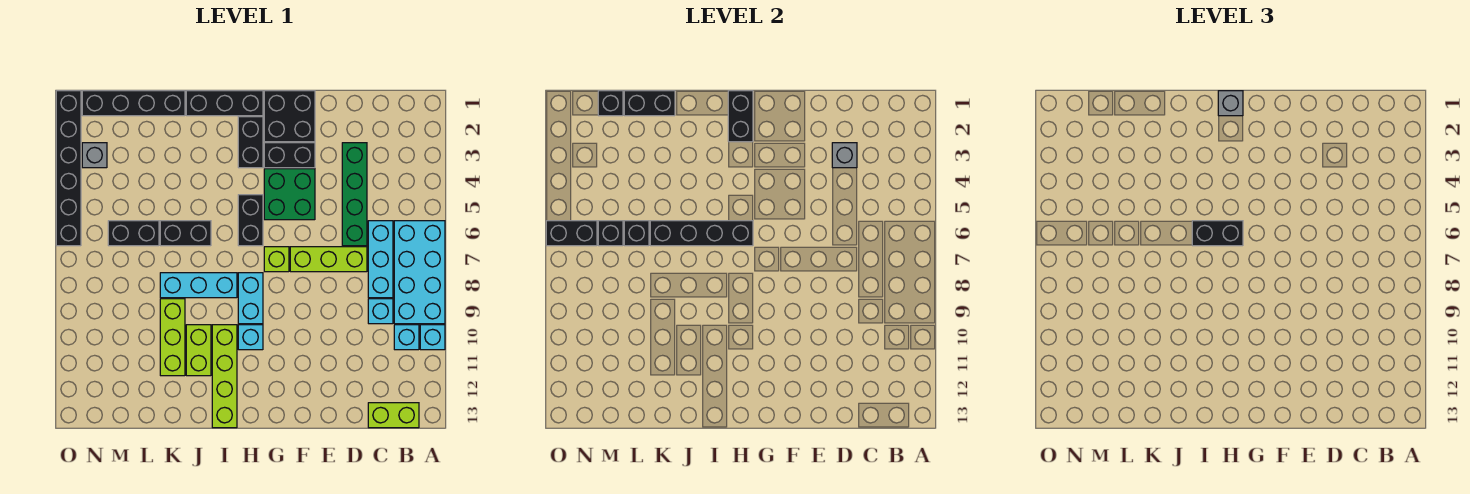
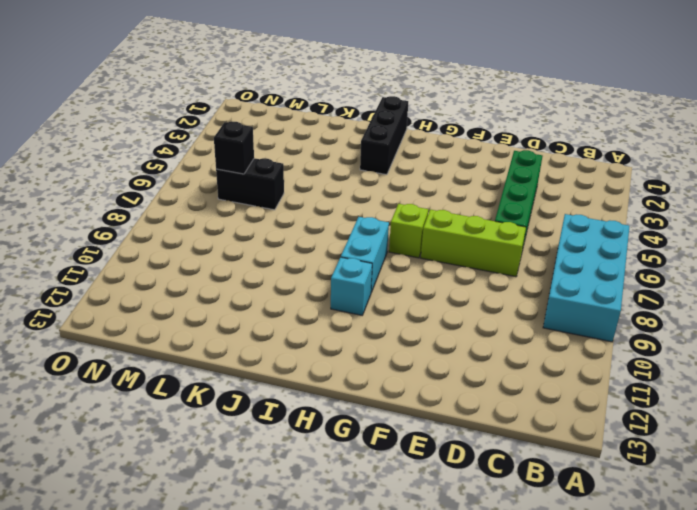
black 1x3 brick [360,96,408,175] -> black 1x3 brick turned to [186,91,263,116]
none -> cyan 1x1 brick [420,325,445,350]
none -> cyan 1x1 brick [394,325,419,350]
none -> lime 1x2 brick [368,403,419,428]
none -> cyan 1x3 brick [368,221,393,298]

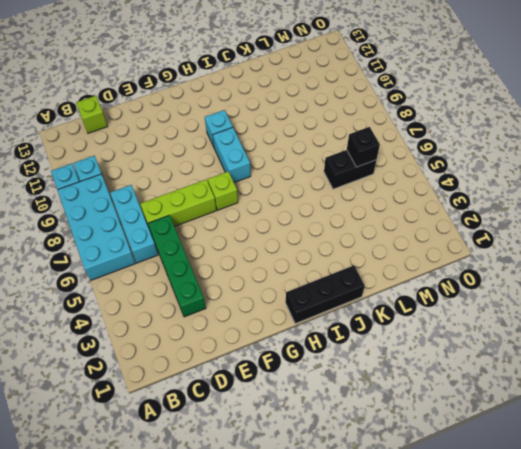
lime 1x1 brick [76,96,108,133] -> lime 1x2 brick [368,403,419,428]
none -> cyan 1x1 brick [368,299,393,324]
none -> black 2x2 brick [264,91,315,142]
none -> black 1x2 brick [264,143,315,168]
none -> green 2x2 brick [264,169,315,220]

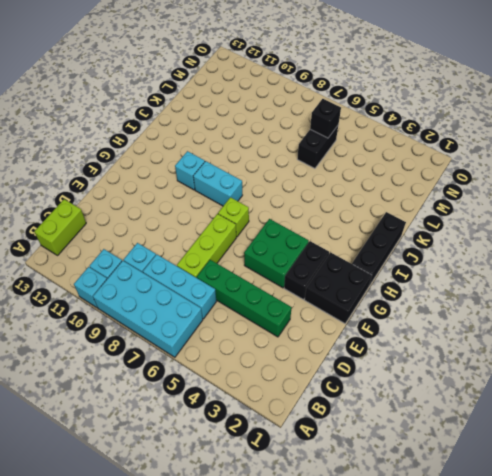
none -> black 1x2 brick [238,117,263,168]
none -> black 1x2 brick [238,195,263,246]
none -> cyan 1x3 brick [160,273,237,298]
none -> lime 1x4 brick [212,325,237,428]

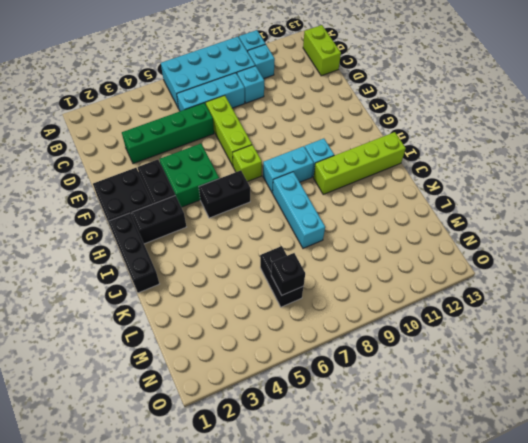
none -> black 1x2 brick [160,221,211,246]
none -> lime 1x2 brick [186,325,211,376]
none -> black 1x4 brick [82,91,185,116]
none -> lime 1x3 brick [160,299,185,376]

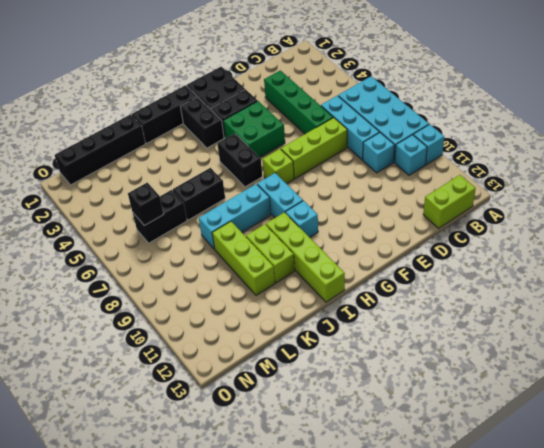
none -> grey 1x1 brick [82,143,107,168]
none -> black 1x6 brick [56,91,81,246]
none -> grey 1x1 brick [832,143,857,168]
none -> black 1x2 brick [728,91,753,142]

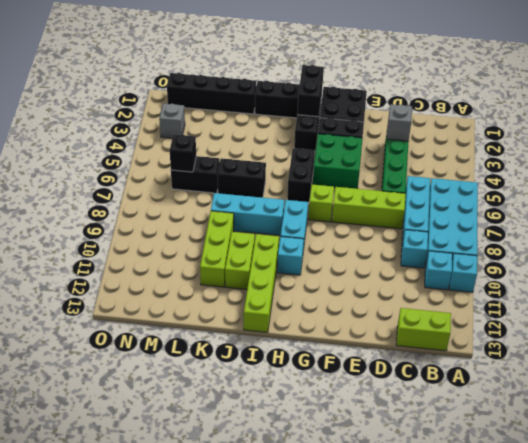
none -> black 1x6 brick [56,91,81,246]
none -> black 1x4 brick [650,221,753,246]
none -> black 1x2 brick [624,91,675,116]
none -> black 1x1 brick [624,221,649,246]

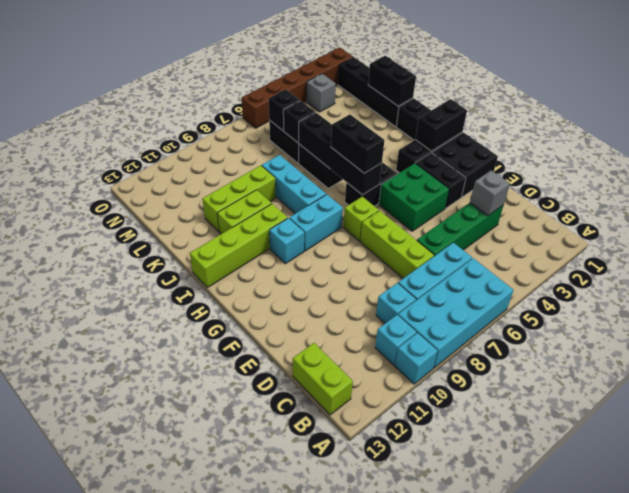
brown 1x6 brick [242,47,353,128] -> black 1x6 brick [56,91,81,246]
none -> black 1x1 brick [598,91,623,116]
none -> black 1x2 brick [546,221,597,246]
none -> grey 1x1 brick [1218,91,1243,116]

